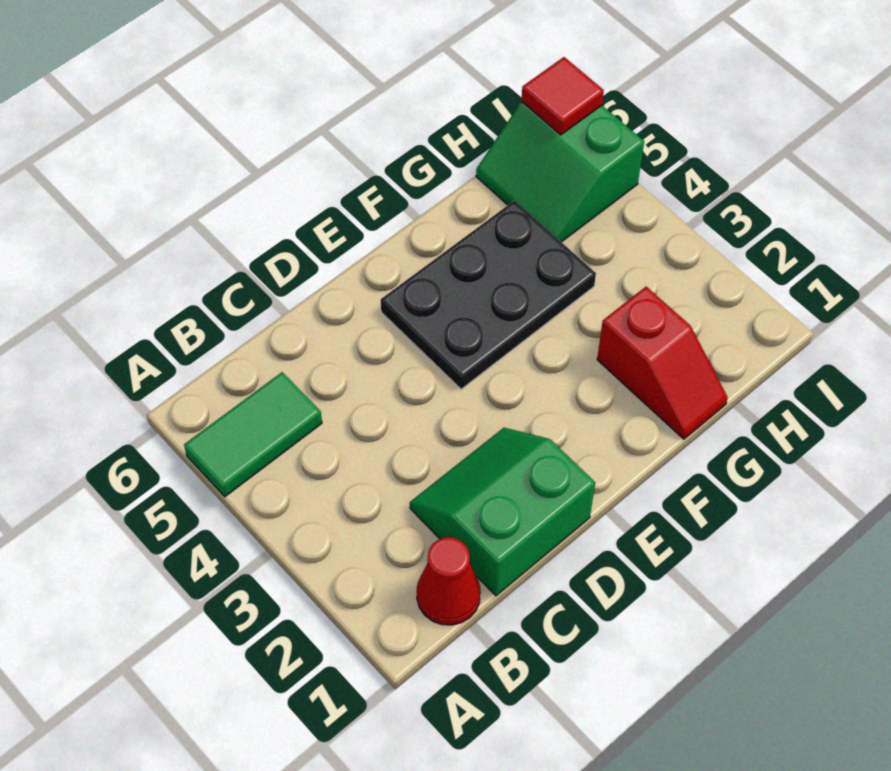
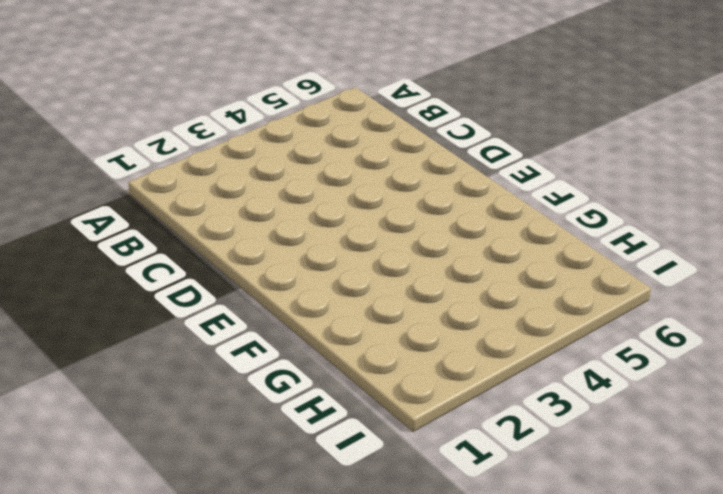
none -> green 1x2 tile [184,372,322,497]
none -> red 1x1 cone [417,537,480,625]

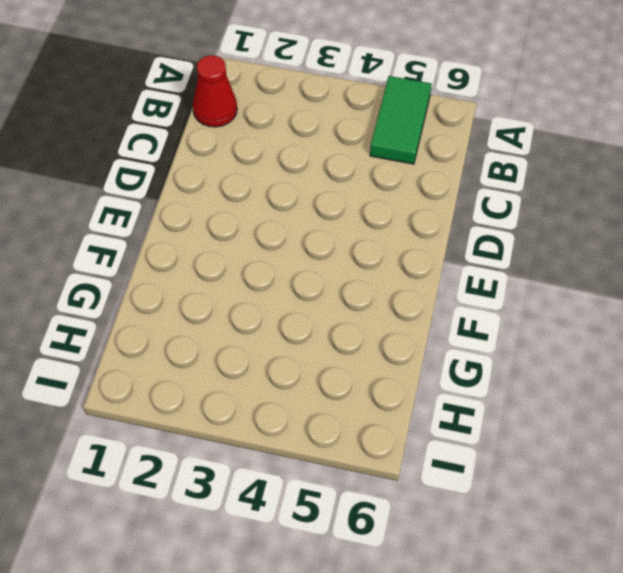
none -> green 2x2 slope [410,428,595,596]
none -> black 2x3 plate [381,201,596,389]

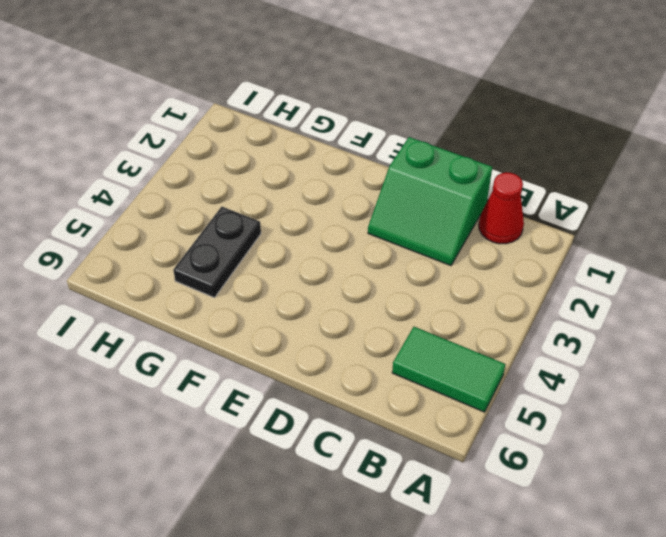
black 1x2 plate [173,207,261,298] -> black 2x3 plate [381,201,596,389]
none -> red 1x2 slope [597,287,728,439]
none -> green 2x2 slope [476,102,644,242]

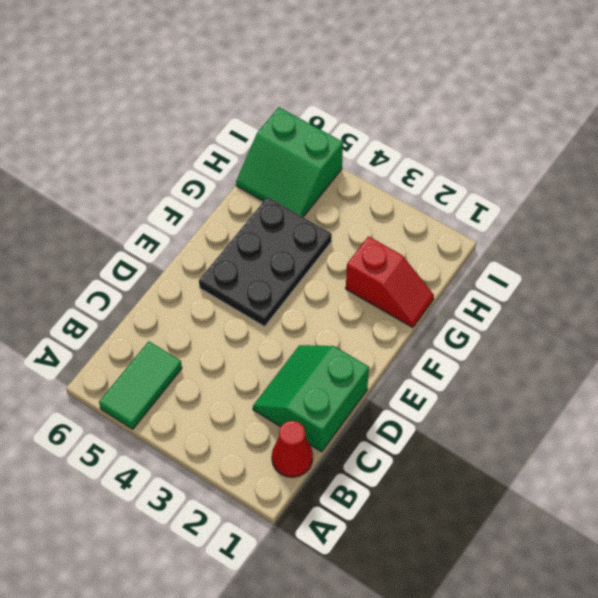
none -> red 1x1 tile [522,57,604,135]

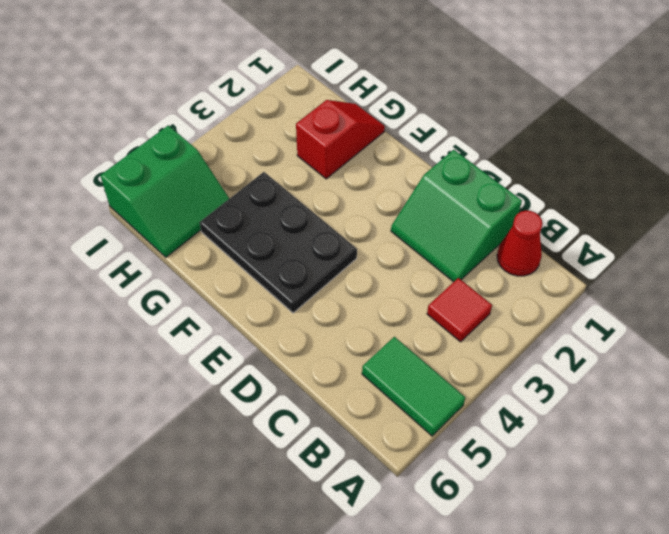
red 1x1 tile [427,278,492,342] -> red 1x1 tile moved to [522,57,604,135]

